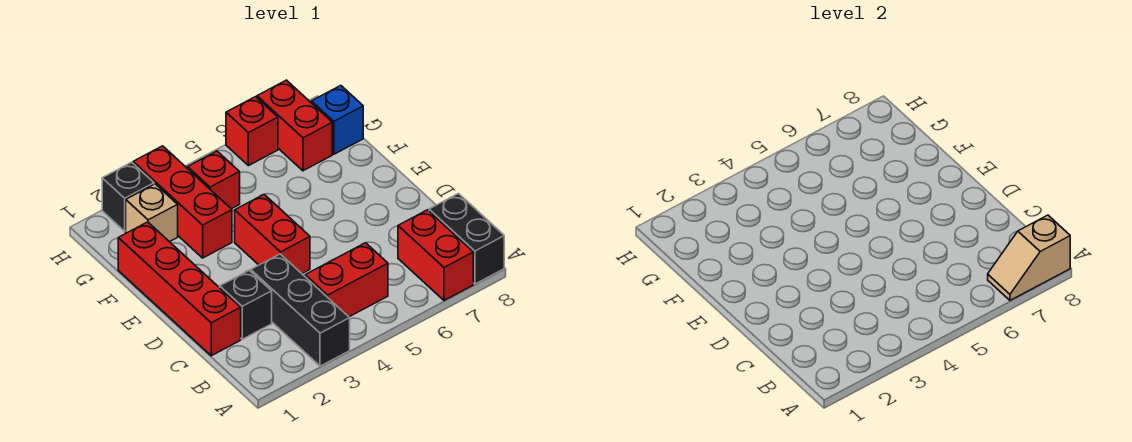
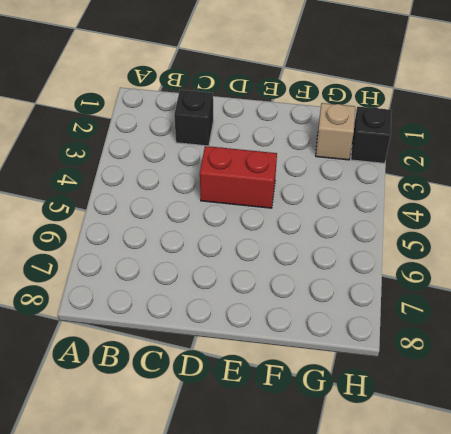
none -> black 1x3 brick [251,254,350,366]
none -> red 1x2 brick [398,210,473,300]
none -> black 1x2 brick [429,194,504,284]

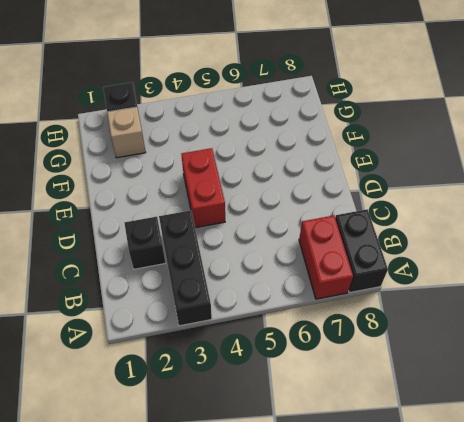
none -> red 1x2 brick [305,243,388,317]
none -> red 1x4 brick [118,222,241,356]
none -> red 1x3 brick [133,146,232,258]

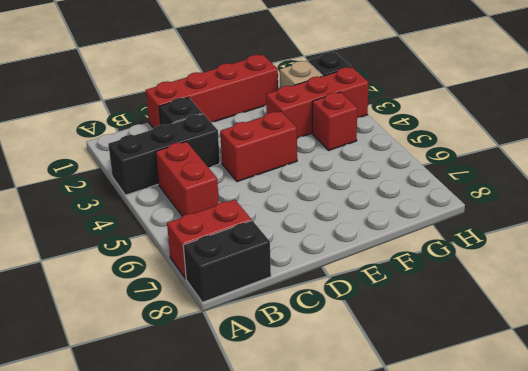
none -> red 1x2 brick [257,80,332,171]
none -> blue 1x1 brick [311,86,363,154]
none -> red 1x1 brick [226,97,278,166]

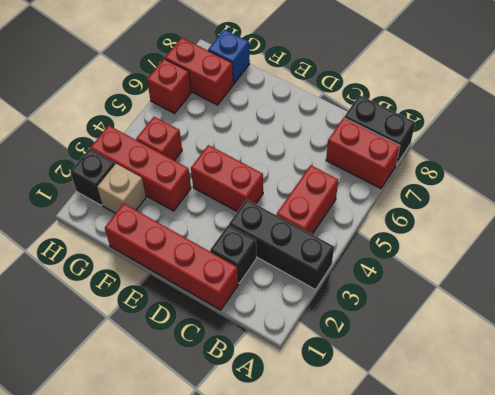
none -> tan 1x2 slope [988,215,1070,300]

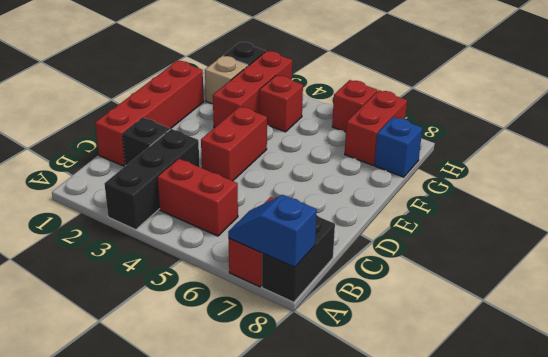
blue 1x2 slope [228,195,317,267] -> tan 1x2 slope [988,215,1070,300]

